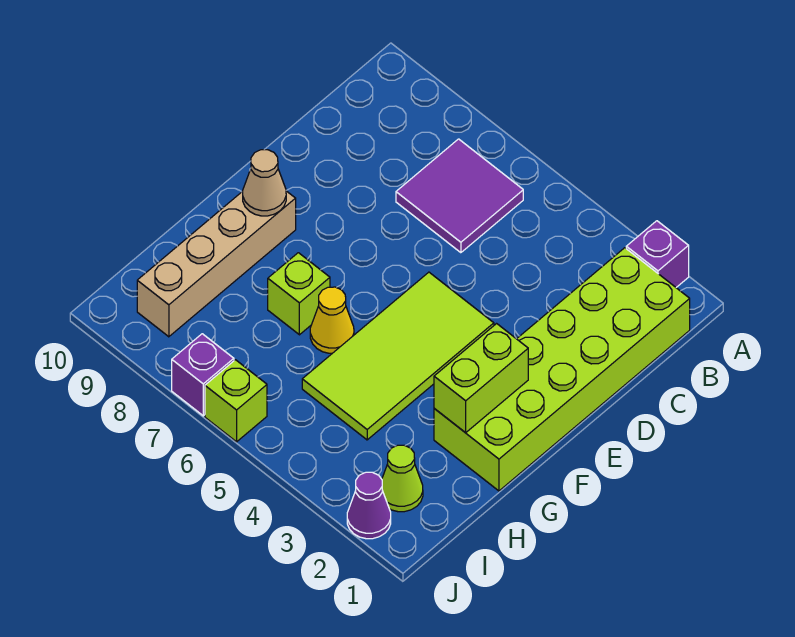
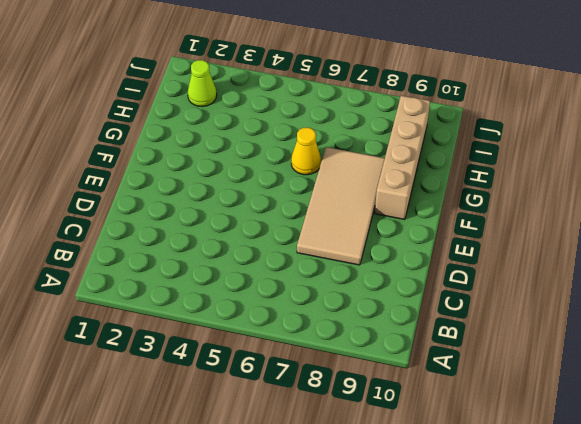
tan 2x4 tile [297,147,385,265] -> lime 1x1 brick [268,253,330,335]
none -> purple 1x1 brick [626,221,689,287]
none -> lime 2x6 brick [434,248,690,491]
none -> purple 2x2 tile [396,139,523,253]

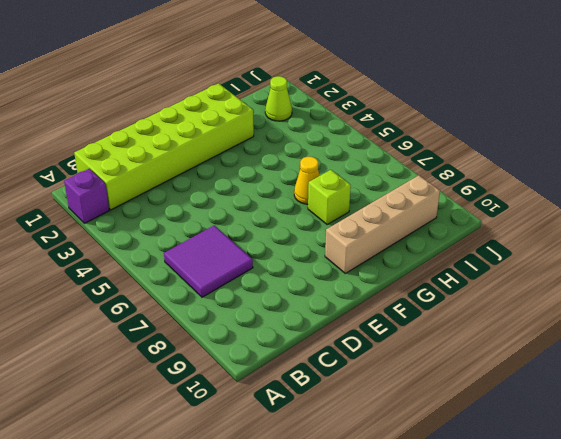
none -> lime 2x4 tile [302,272,494,440]
none -> purple 1x1 cone [347,472,391,539]
none -> lime 1x1 brick [205,360,267,442]

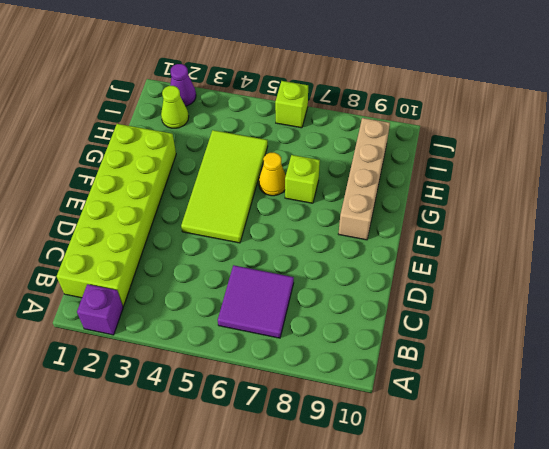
none -> purple 1x1 brick [172,334,234,416]
none -> lime 1x2 brick [434,324,528,433]
none -> tan 1x1 cone [243,150,286,216]

